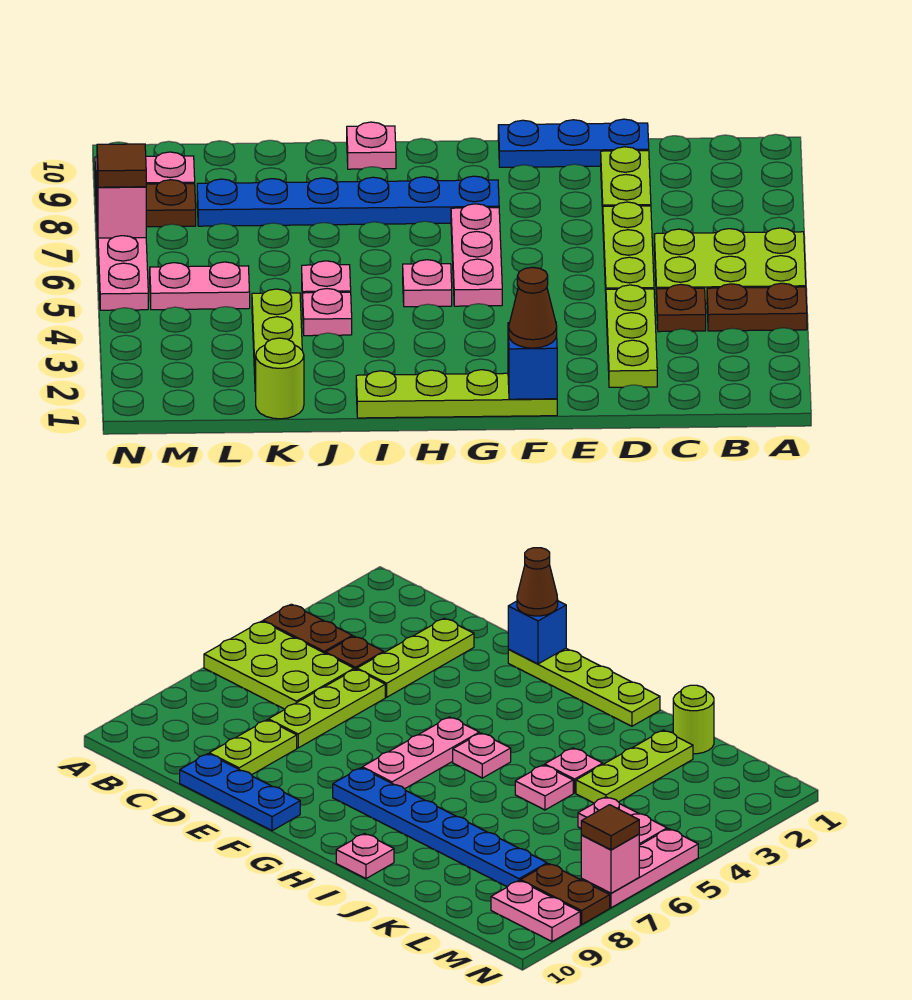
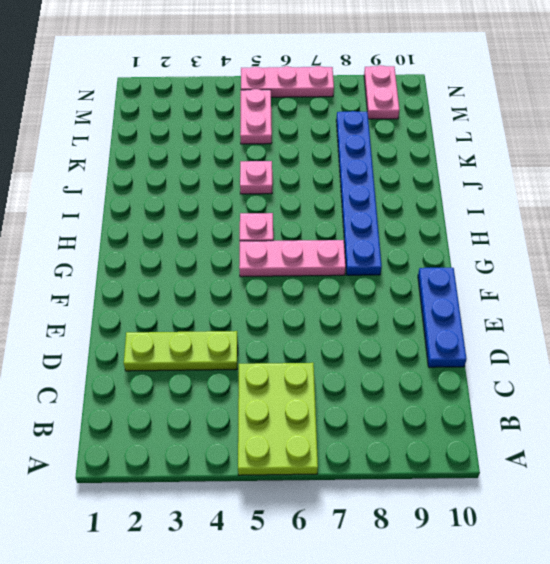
none -> brown 1x2 plate [707,283,807,331]
none -> brown 1x1 plate [657,284,706,332]
none -> lime 1x3 plate [603,202,654,293]

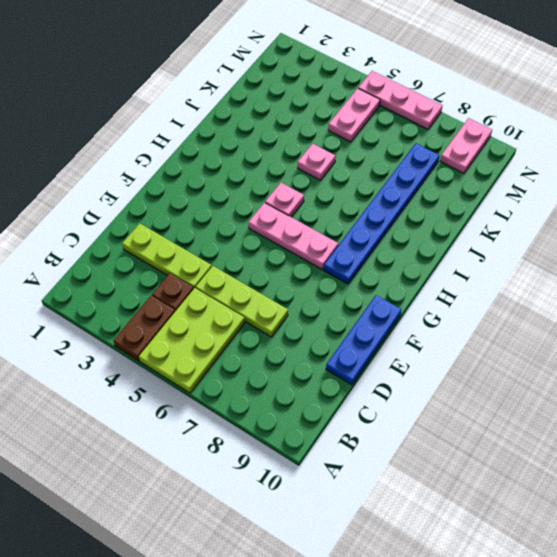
none -> lime 1x2 plate [601,147,651,215]
none -> lime 1x4 plate [356,370,557,418]
none -> pink 1x1 plate [347,122,396,169]

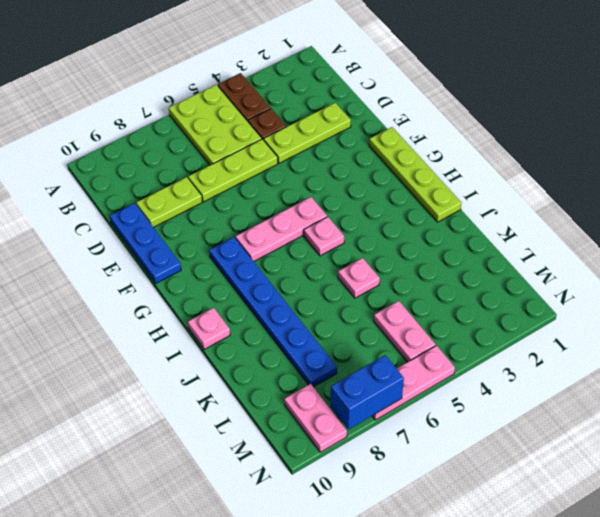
blue 1x2 brick [330,355,404,429] -> pink 1x1 brick [97,172,146,238]
none -> pink 1x1 plate [303,289,352,336]
none -> lime 1x1 round brick [256,338,304,419]
none -> lime 1x3 plate [252,289,302,391]

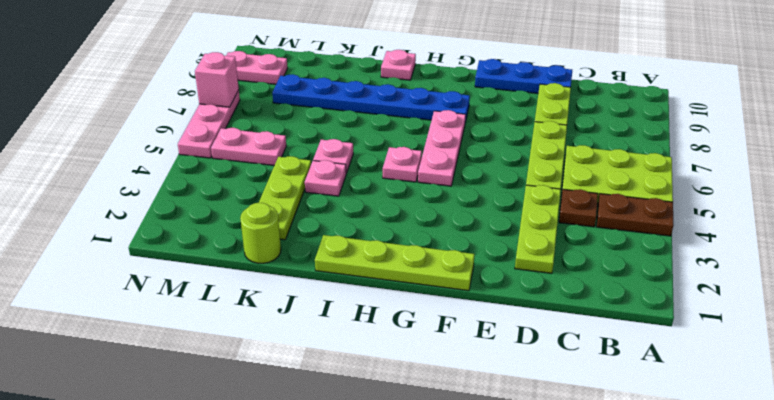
none -> brown 1x2 plate [96,180,196,227]
none -> blue 1x1 brick [508,323,557,399]
none -> brown 1x1 cone [509,267,557,348]

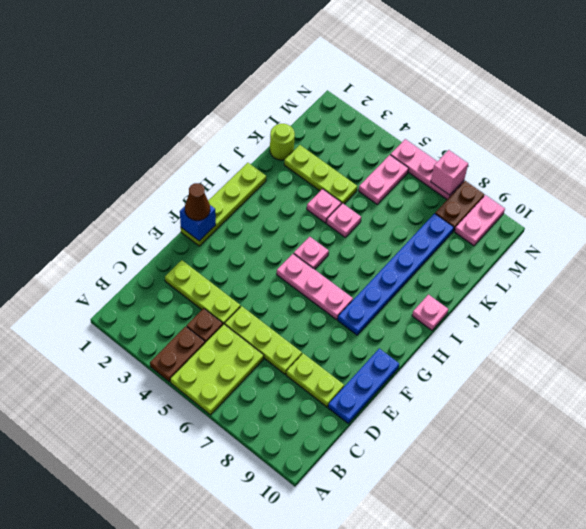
none -> brown 1x1 tile [97,144,146,187]

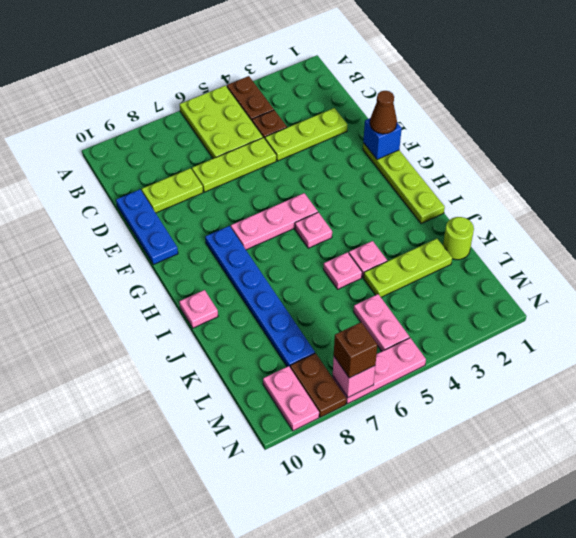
brown 1x1 brick [334,322,377,378] -> brown 1x1 tile [97,144,146,187]

